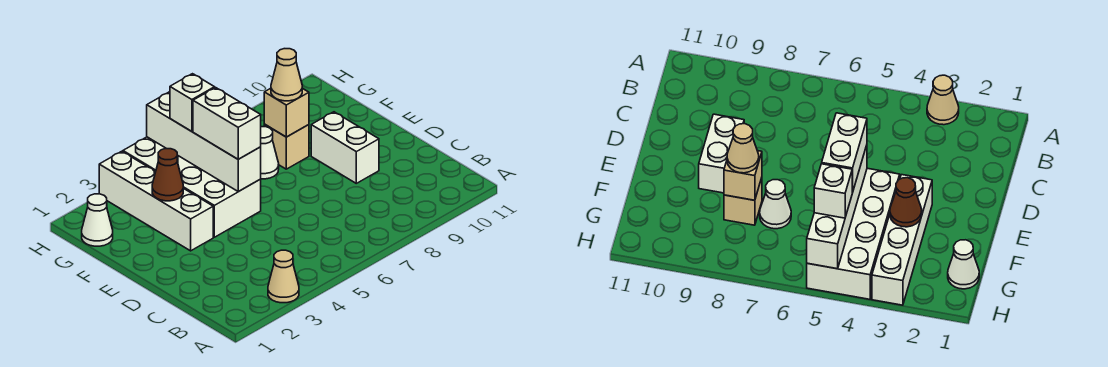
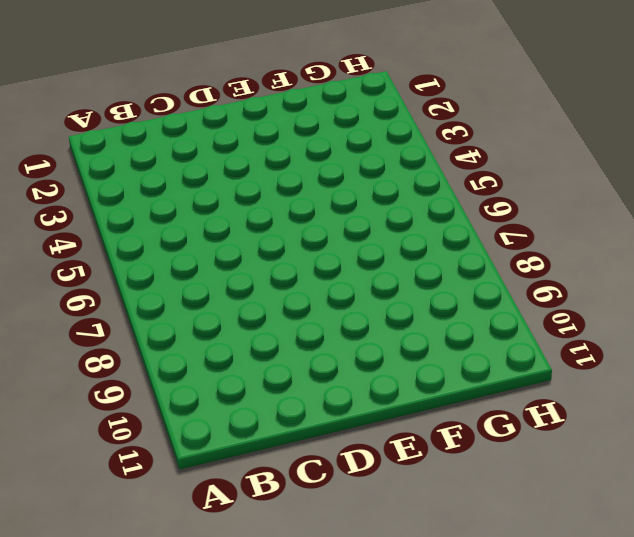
none -> tan 1x1 cone [268,250,299,303]
none -> white 1x2 brick [311,112,379,183]
none -> white 1x4 brick [99,151,213,251]

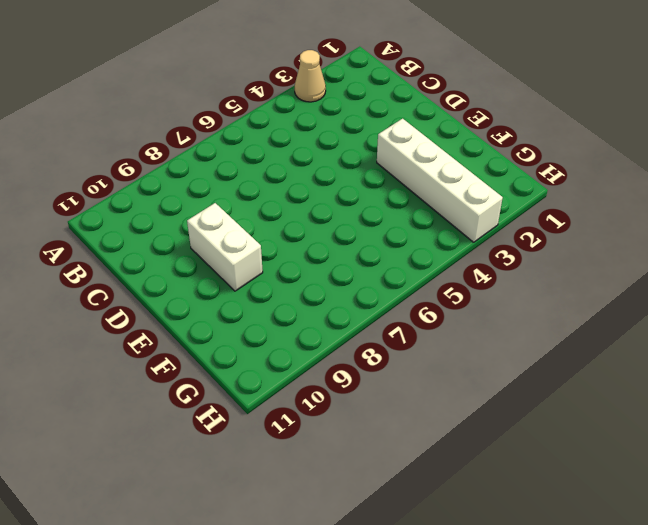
none -> white 2x4 brick [123,137,261,237]
none -> white 1x1 cone [261,127,279,179]
none -> tan 1x1 brick [264,124,309,169]

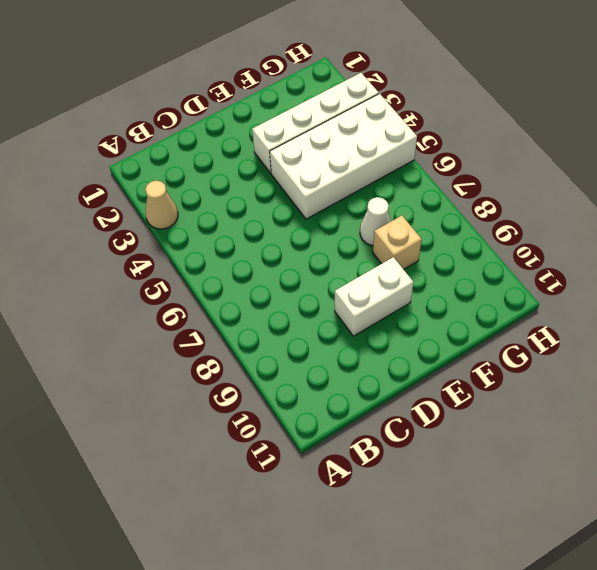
none -> white 1x1 cone [82,194,113,246]
none -> white 1x4 brick [147,92,261,192]
none -> brown 1x1 cone [152,149,183,201]

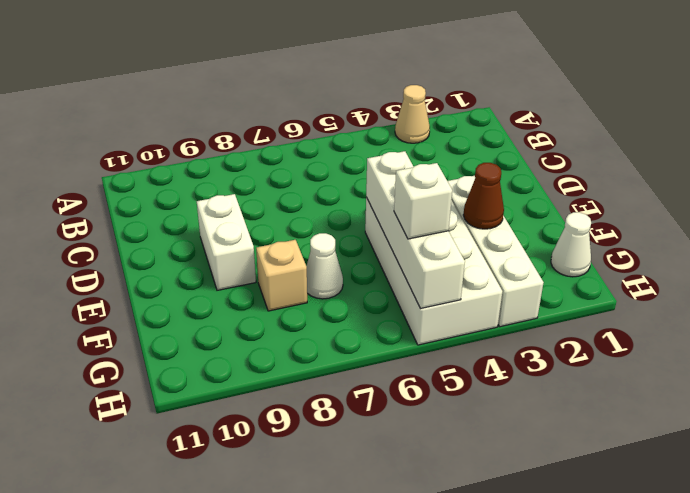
none -> tan 1x1 brick [264,88,309,137]
none -> white 1x2 brick [193,88,261,159]
none -> tan 1x1 cone [271,49,302,101]

